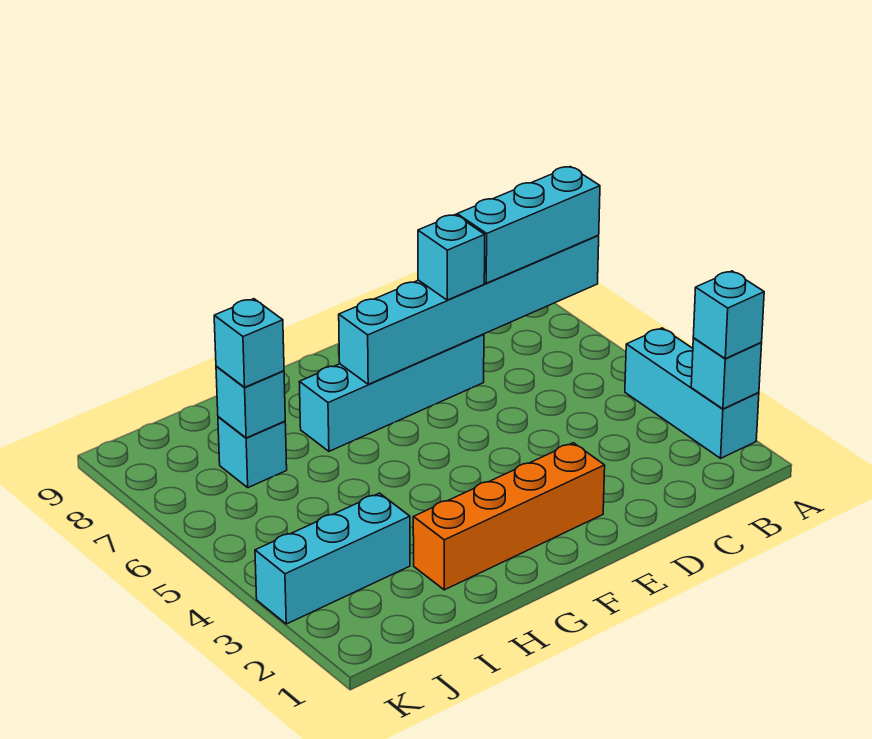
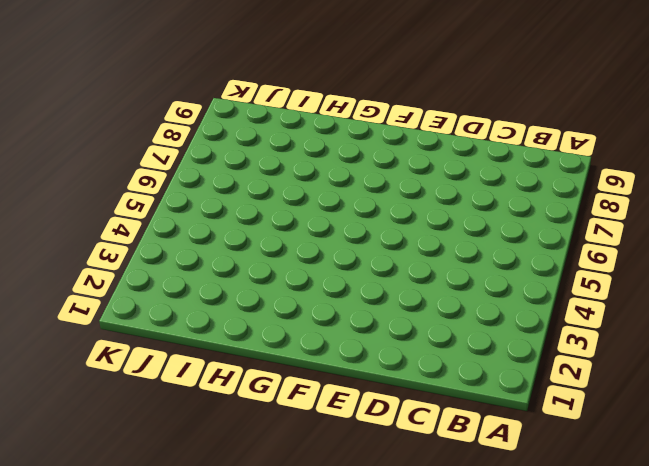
none -> cyan 1x3 brick [625,328,759,458]
none -> cyan 1x4 brick [299,334,484,451]
none -> orange 1x4 brick [413,443,605,590]

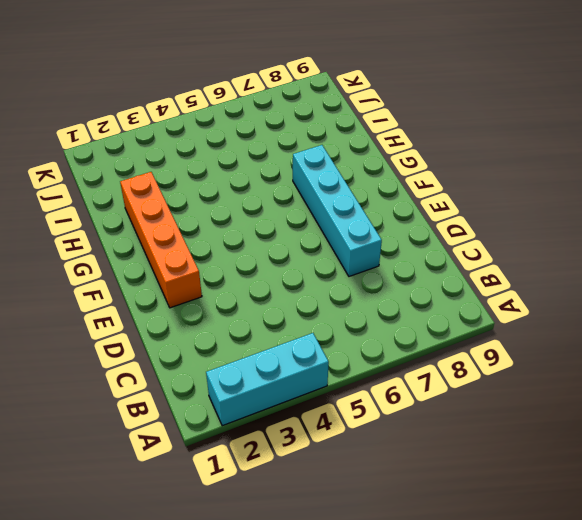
none -> cyan 1x3 brick [255,493,410,624]
none -> cyan 1x1 brick [218,417,287,488]
none -> cyan 1x1 brick [691,338,762,409]

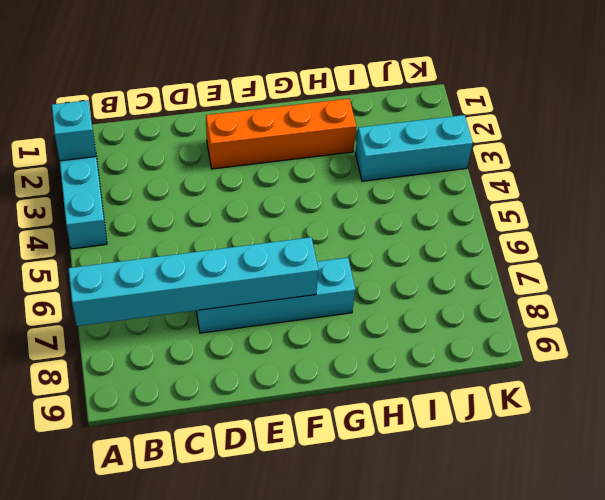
none -> cyan 1x1 brick [218,417,287,488]
none -> cyan 1x1 brick [216,366,285,438]
none -> cyan 1x1 brick [693,271,764,359]

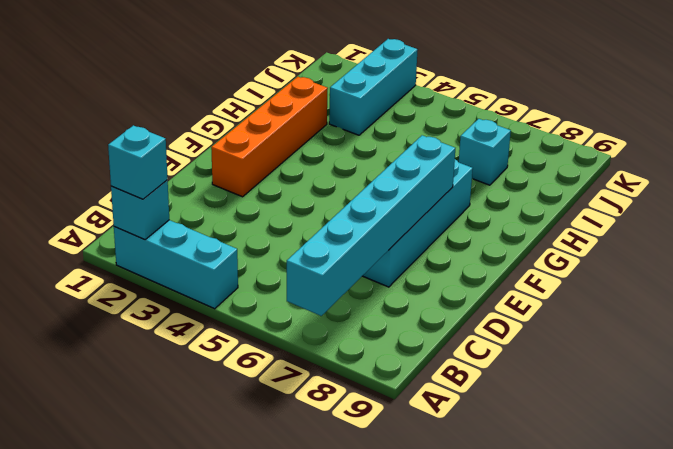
none -> cyan 1x1 brick [216,366,285,438]
none -> cyan 1x3 brick [457,167,600,283]
none -> cyan 1x1 brick [418,215,485,300]

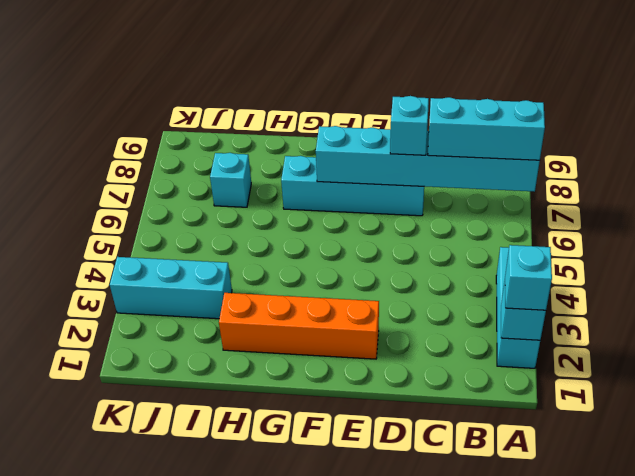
none -> cyan 1x1 brick [216,366,285,438]
none -> cyan 1x1 brick [214,299,284,387]

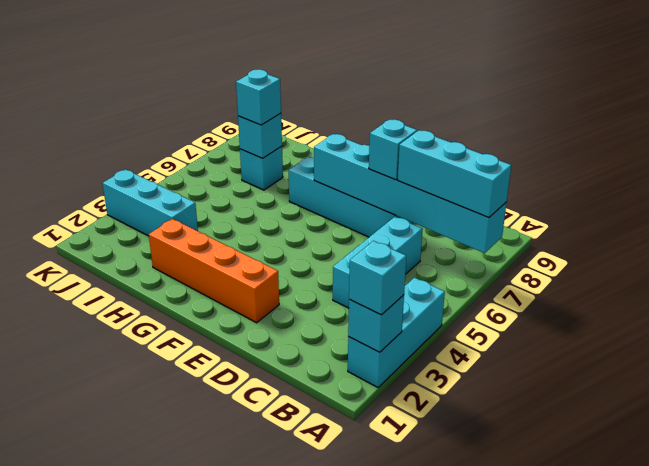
cyan 1x3 brick [333,217,423,308] -> none

